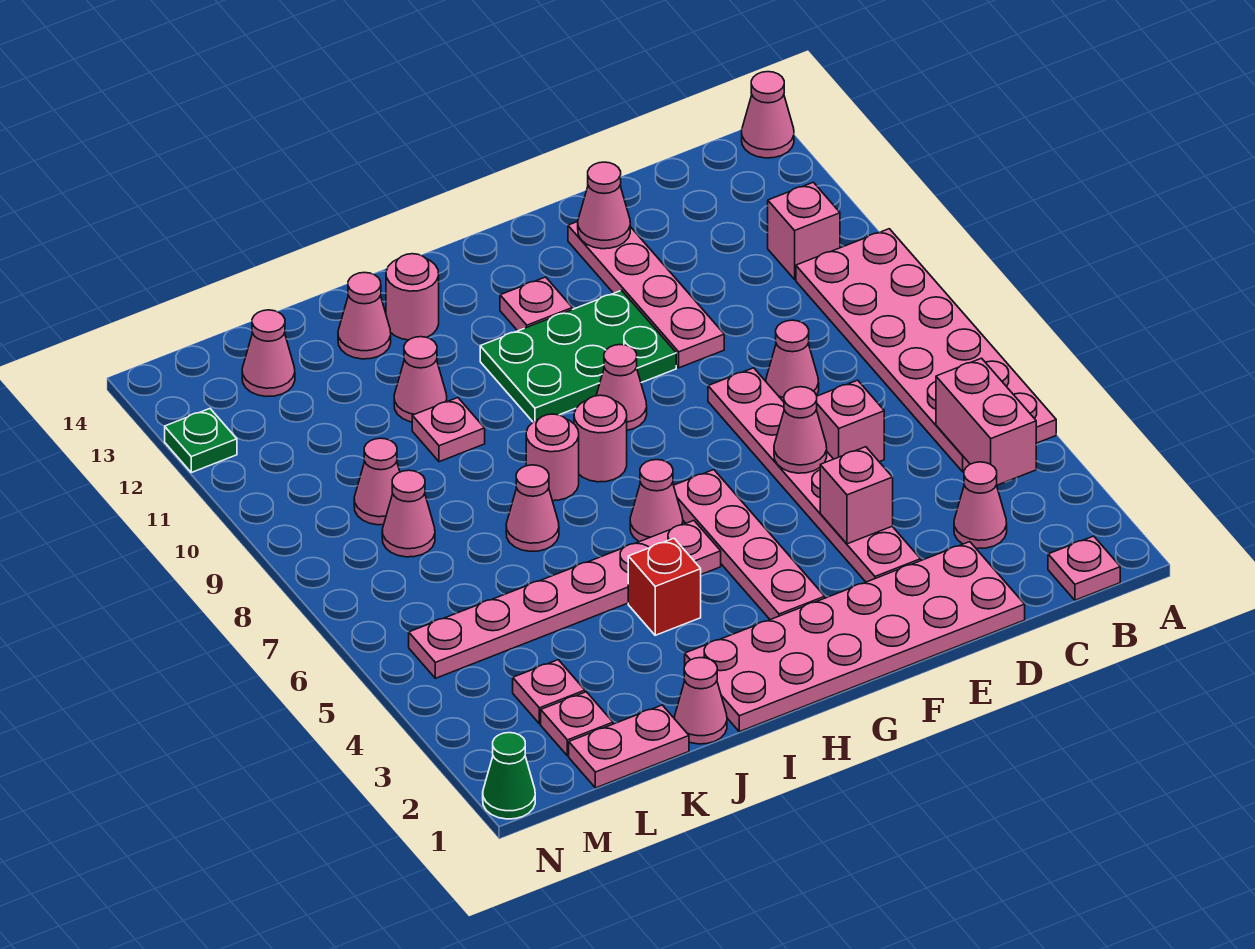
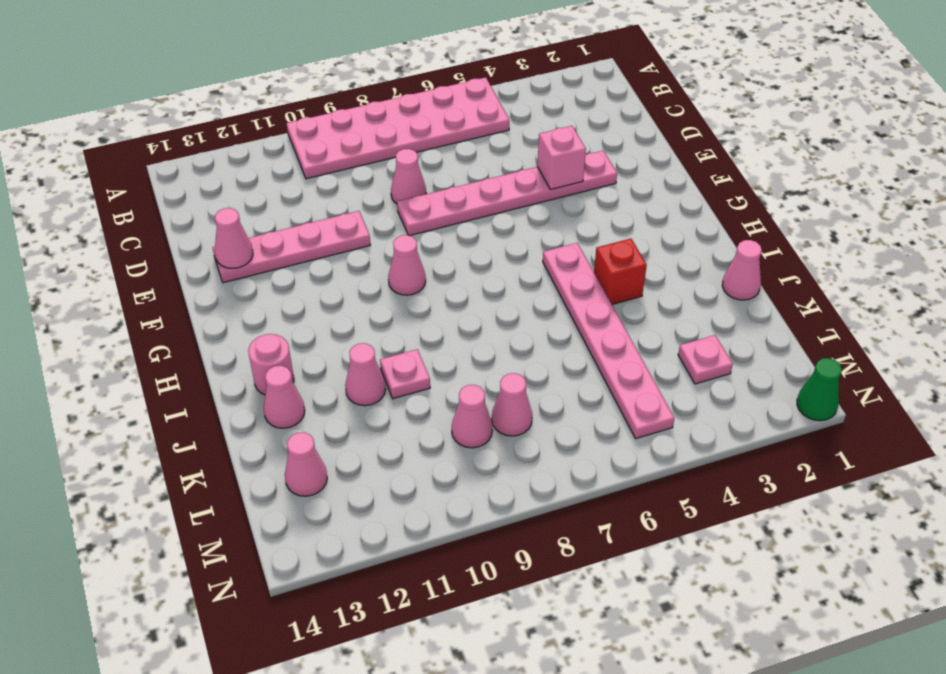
none -> pink 1x1 cone [742,72,794,158]
none -> pink 1x1 plate [1048,536,1120,600]
none -> pink 1x1 brick [768,182,840,279]
none -> pink 1x1 cone [954,462,1007,548]

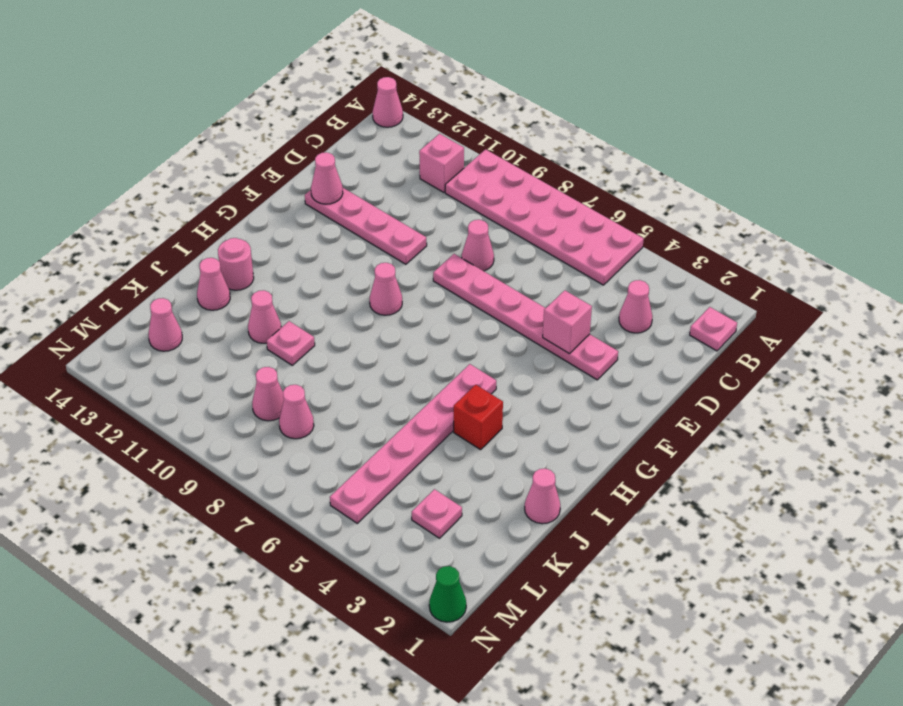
none -> pink 2x6 plate [685,542,1025,732]
none -> pink 1x1 brick [816,380,884,462]
none -> green 2x3 plate [480,290,676,422]
none -> pink 1x4 plate [674,470,825,620]

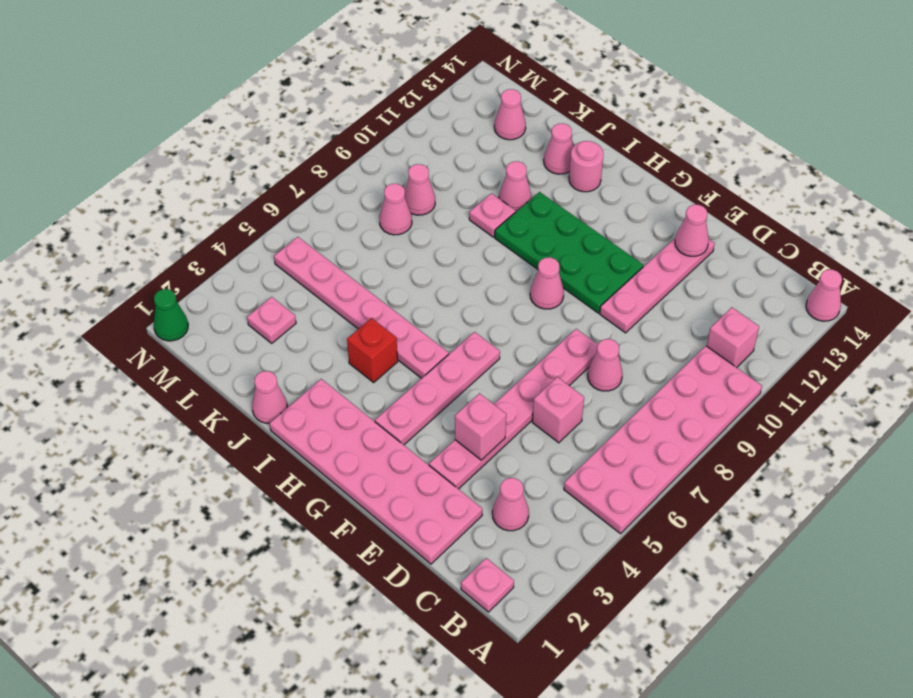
green 2x4 plate [495,192,643,313] -> green 2x3 plate [480,290,676,422]
none -> pink 1x1 plate [500,277,572,331]
none -> pink 1x1 cone [630,460,683,542]
none -> pink 1x1 round brick [574,395,627,482]
none -> pink 1x1 round brick [526,414,579,501]

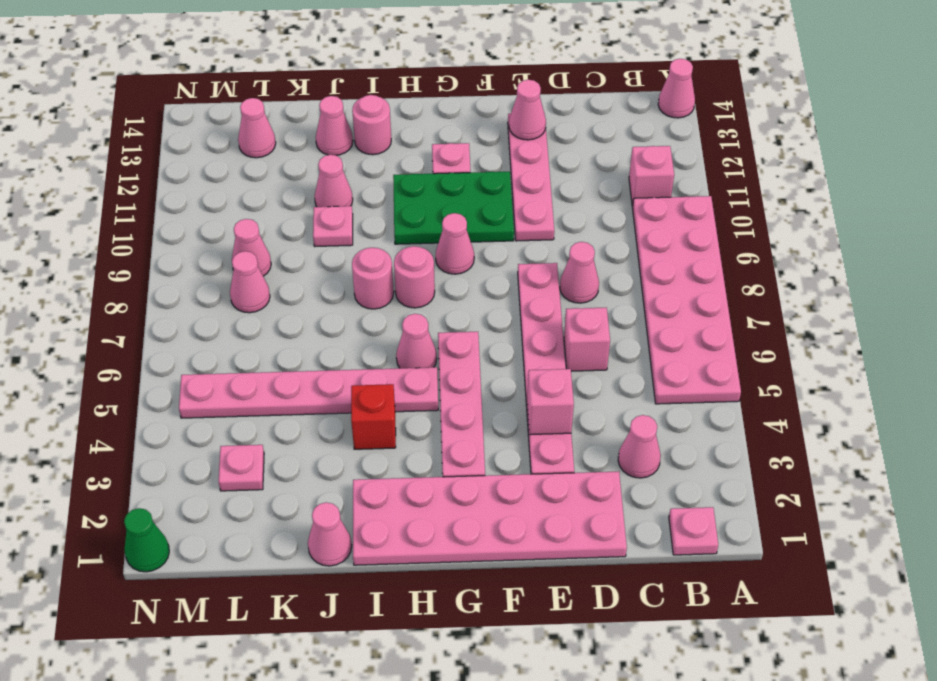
none -> pink 1x1 cone [506,465,559,551]
none -> pink 1x2 plate [569,705,689,788]
none -> pink 1x1 plate [541,692,613,756]
none -> green 1x1 plate [165,409,237,472]

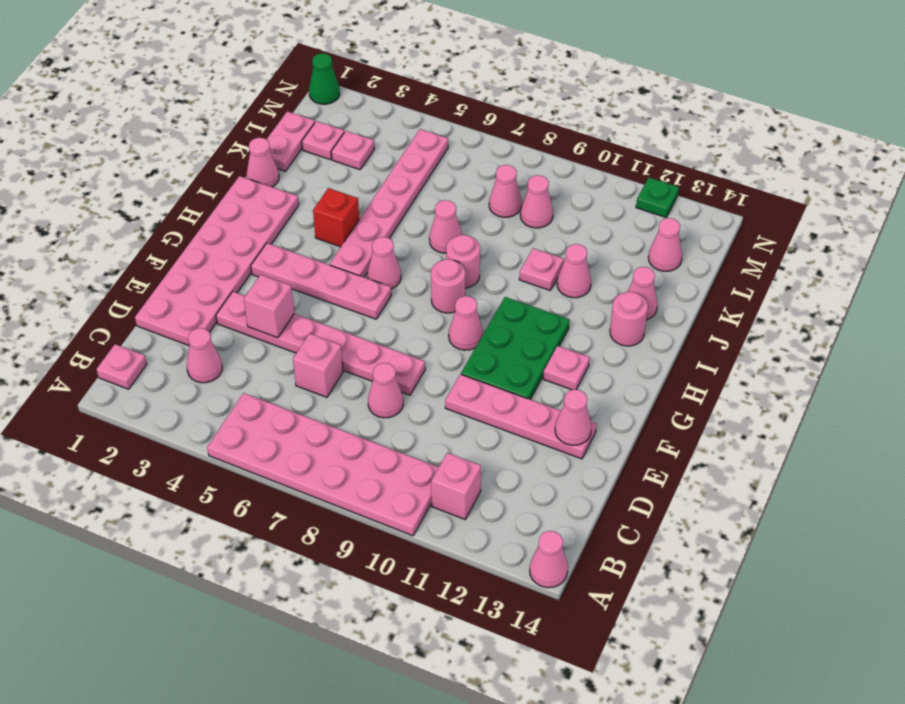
none -> pink 1x2 brick [936,358,1036,485]
none -> pink 1x1 cone [774,387,827,473]

